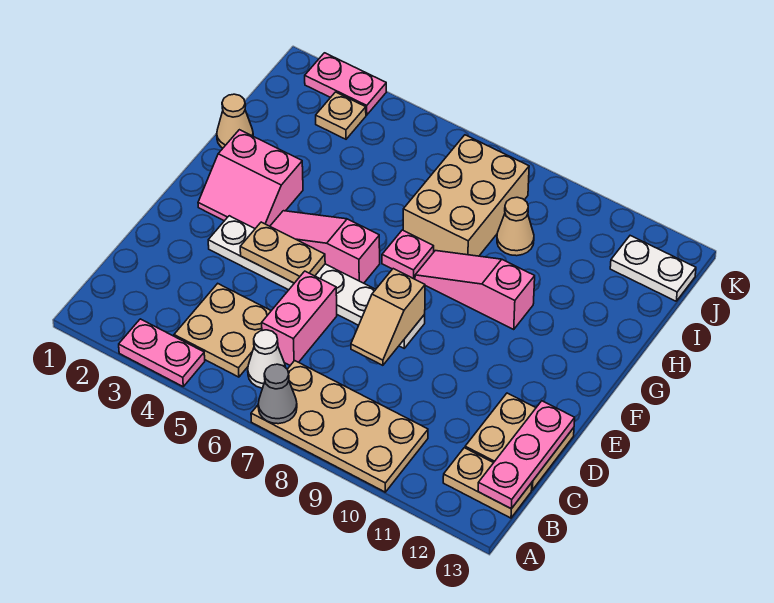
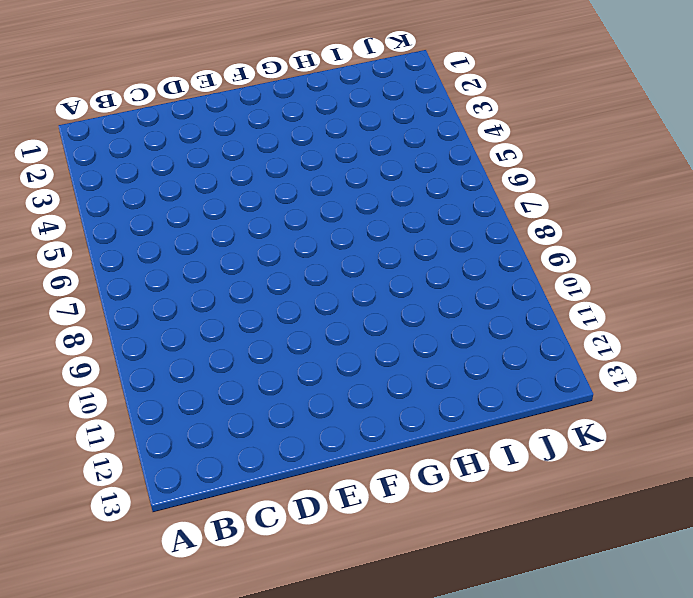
none -> pink 1x2 plate [119,319,205,386]
none -> tan 2x4 plate [251,361,428,492]
none -> tan 2x2 plate [174,284,271,377]

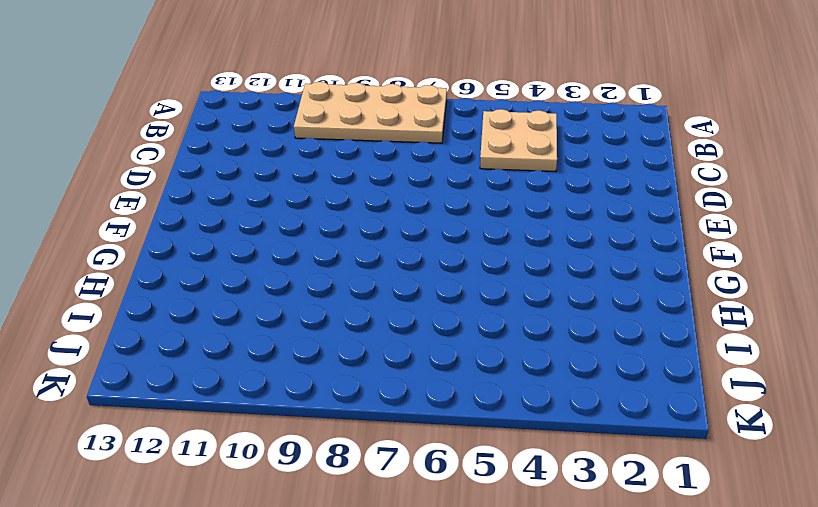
none -> pink 1x2 plate [119,319,205,386]
none -> white 1x1 cone [248,330,286,388]
none -> tan 1x2 plate [443,448,532,518]

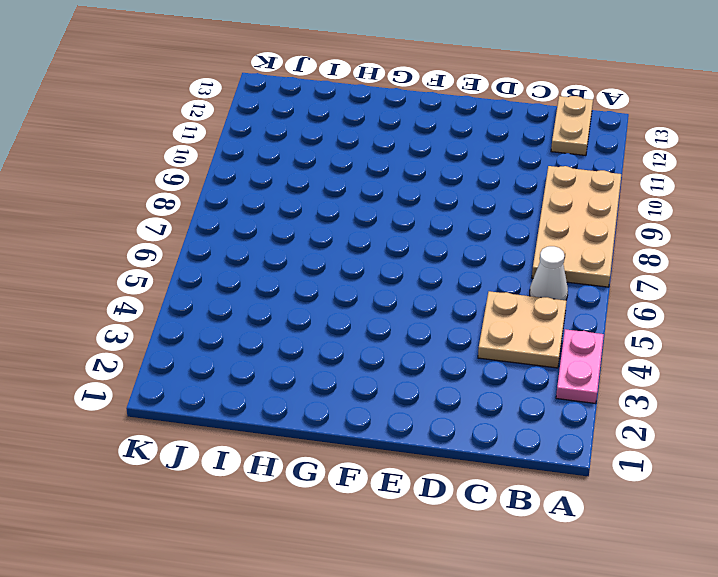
none -> pink 1x2 brick [262,271,337,365]
none -> tan 2x2 plate [465,393,574,490]
none -> white 1x6 plate [208,216,425,348]

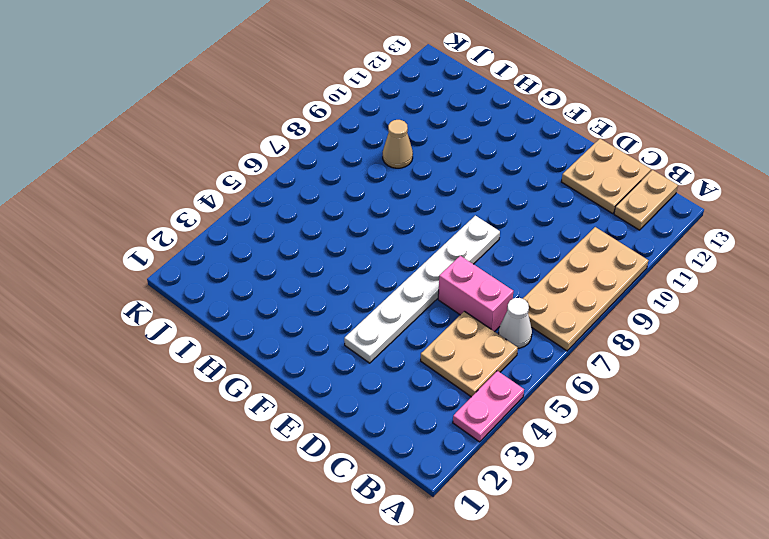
none -> pink 2x2 slope [198,130,303,228]
none -> pink 1x3 slope [270,211,380,283]
none -> pink 1x1 plate [382,230,434,279]

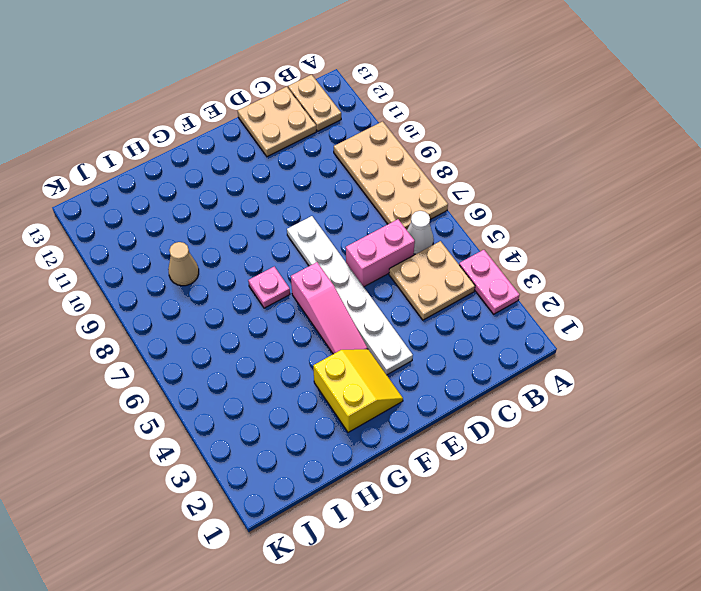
yellow 2x2 slope [313,349,403,432] -> pink 2x2 slope [198,130,303,228]
none -> pink 1x3 slope [415,251,535,329]
none -> tan 1x1 cone [217,94,253,148]
none -> tan 2x3 brick [403,135,529,256]

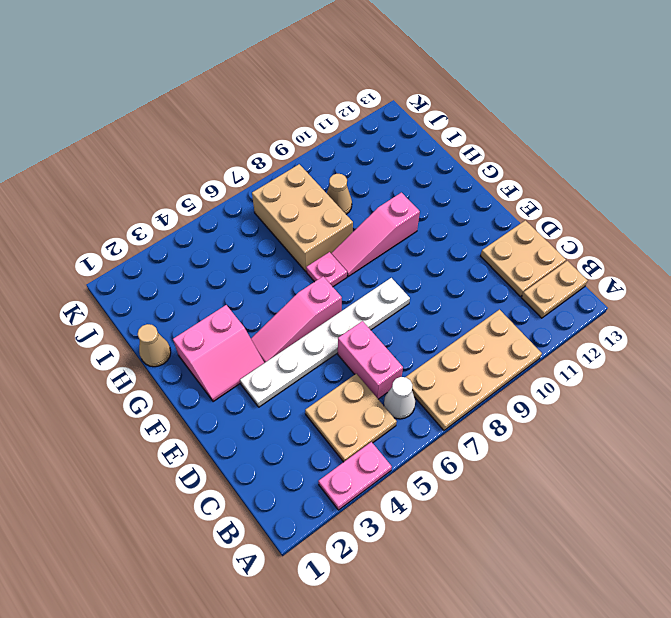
none -> tan 1x1 plate [316,92,366,139]
none -> white 1x2 plate [610,236,696,301]
none -> pink 1x2 plate [305,53,386,115]

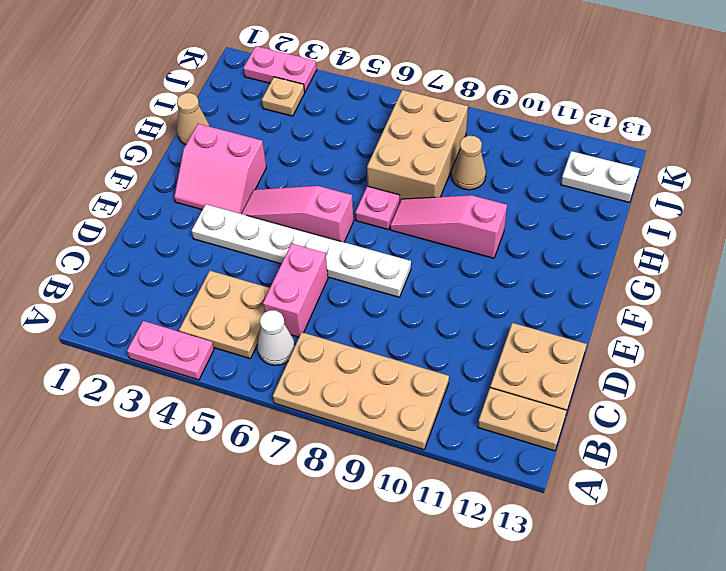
none -> grey 1x1 cone [258,364,297,424]
none -> pink 1x3 plate [478,401,575,509]
none -> tan 1x2 slope [351,269,425,365]

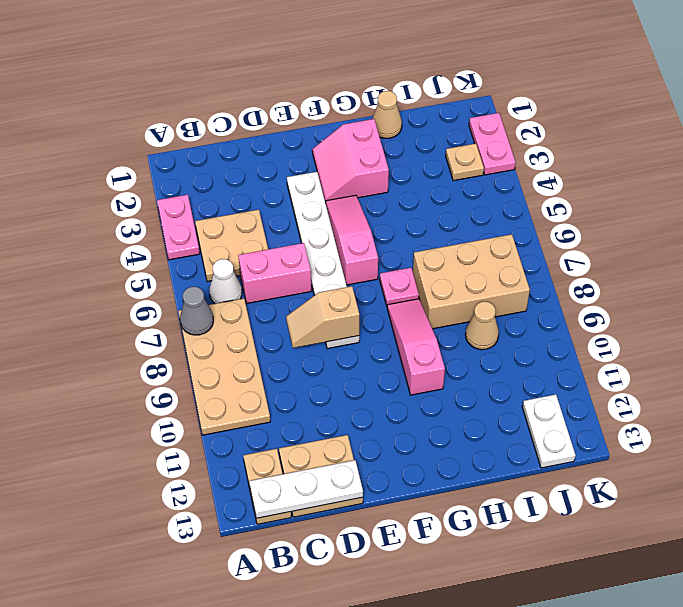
white 1x3 plate [249,460,363,518] -> pink 1x3 plate [478,401,575,509]
none -> tan 1x2 plate [240,222,325,283]

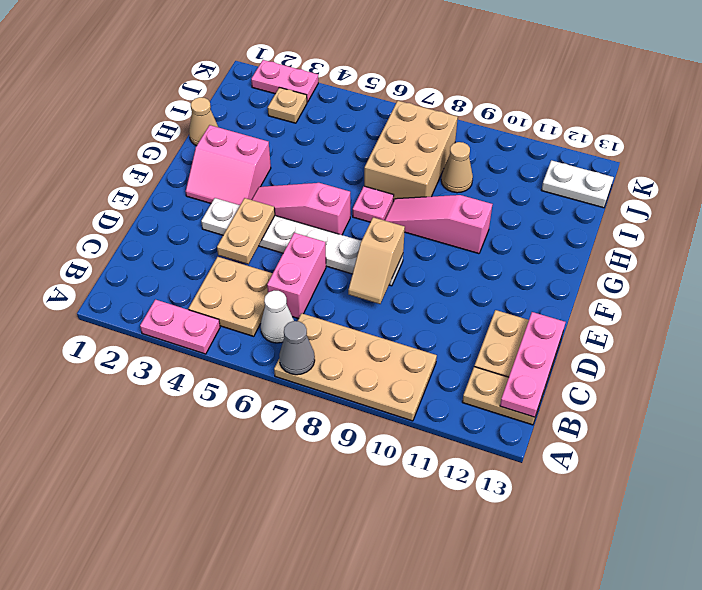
tan 1x2 plate [217,198,275,264] -> tan 1x2 plate turned to [240,222,325,283]

